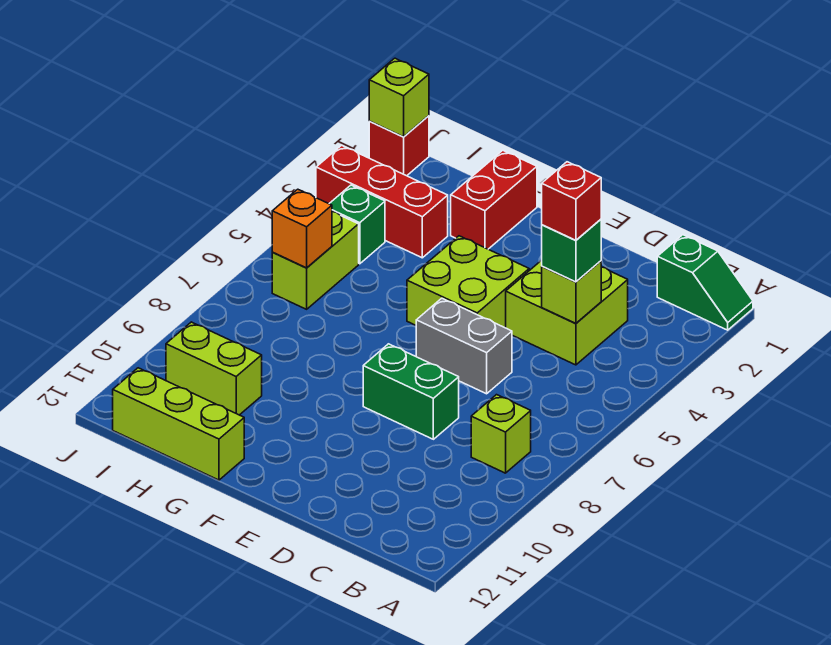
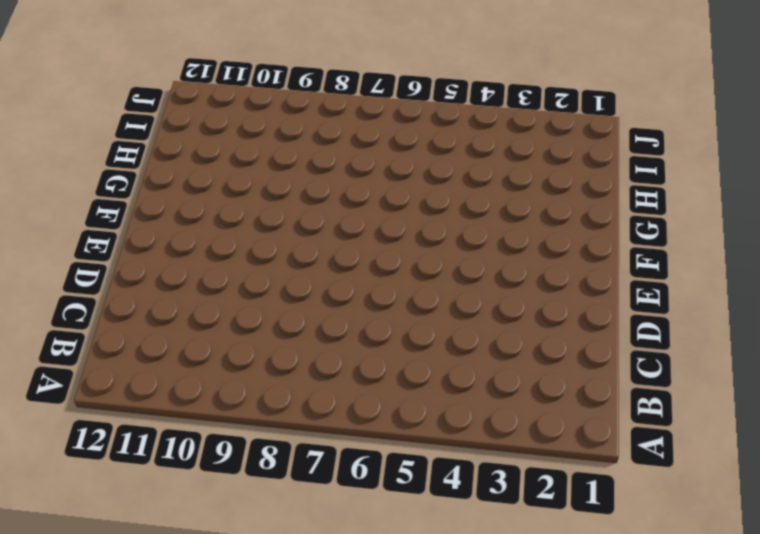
none -> green 1x2 slope [657,235,753,330]
none -> lime 1x1 brick [471,395,531,473]
none -> lime 2x2 brick [506,260,628,365]

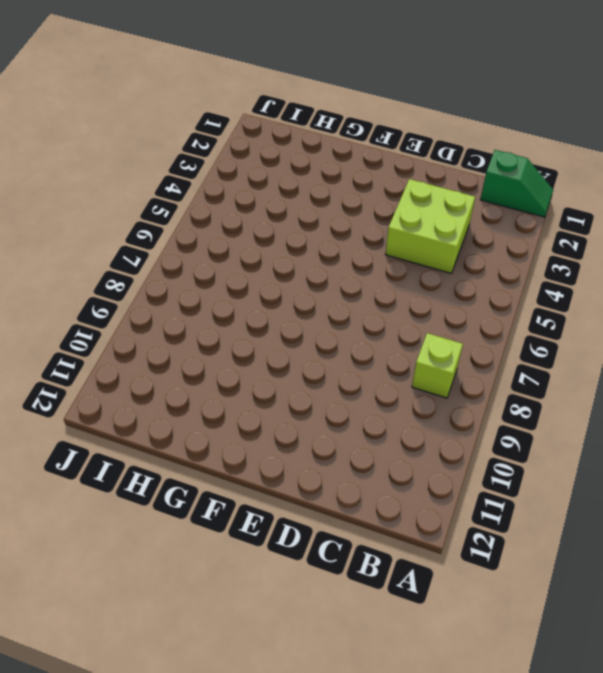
none -> grey 1x2 brick [416,298,512,394]
none -> green 1x2 brick [363,344,459,439]
none -> lime 2x2 brick [407,236,529,328]

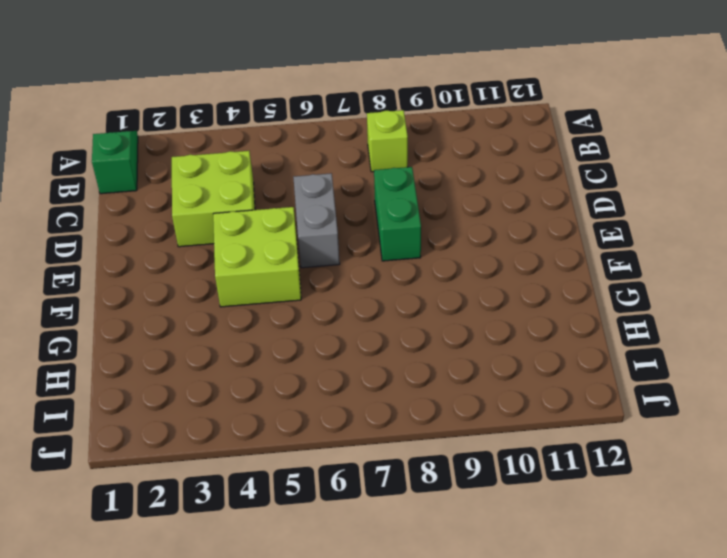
none -> red 1x2 brick [451,150,537,249]
none -> lime 1x3 brick [113,368,244,480]
none -> red 1x3 brick [316,145,448,258]

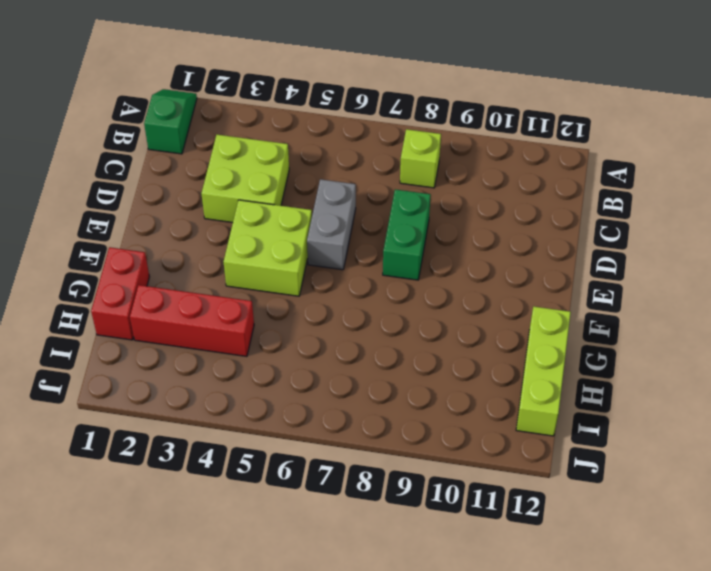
red 1x2 brick [91,247,149,340] -> red 1x2 brick turned to [451,150,537,249]
red 1x3 brick [130,285,254,356] -> red 1x3 brick turned to [316,145,448,258]
none -> lime 1x2 brick [166,322,262,415]
none -> green 1x1 brick [329,185,385,264]
none -> lime 1x2 brick [272,212,359,309]

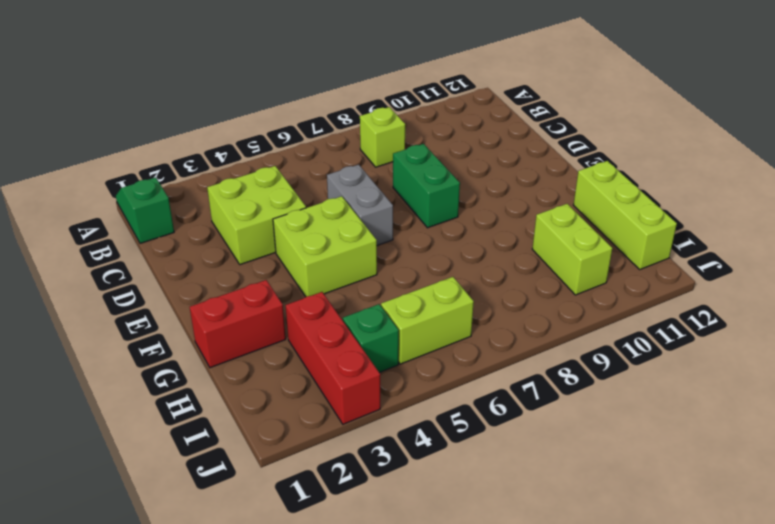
none -> red 1x1 brick [369,116,429,176]
none -> lime 1x1 brick [542,261,601,324]
none -> orange 1x1 brick [272,189,332,268]

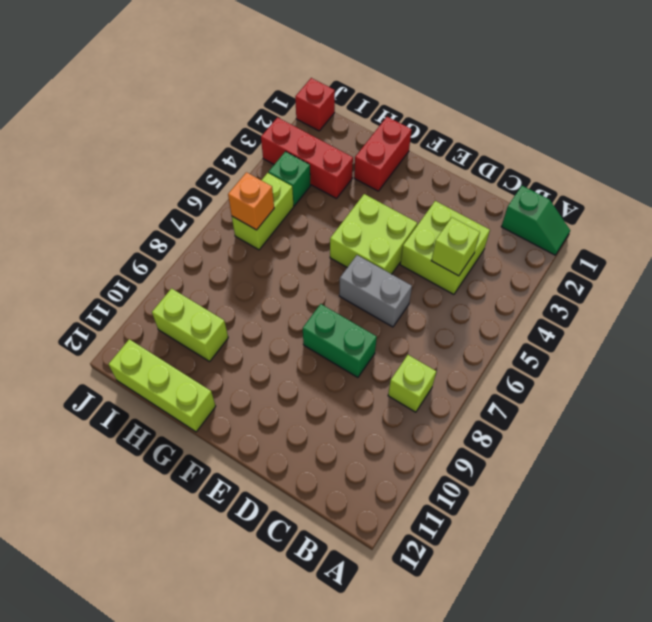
none -> lime 1x1 brick [369,58,429,137]
none -> green 1x1 brick [542,219,601,282]
none -> red 1x1 brick [542,162,601,240]

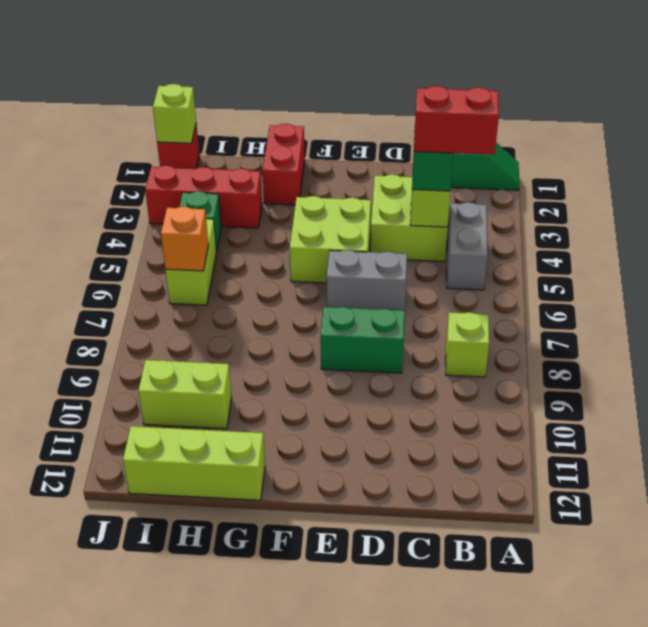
grey 1x2 brick [447,202,488,290] -> none
red 1x2 brick [414,86,499,155] -> red 1x1 brick [542,162,601,240]

